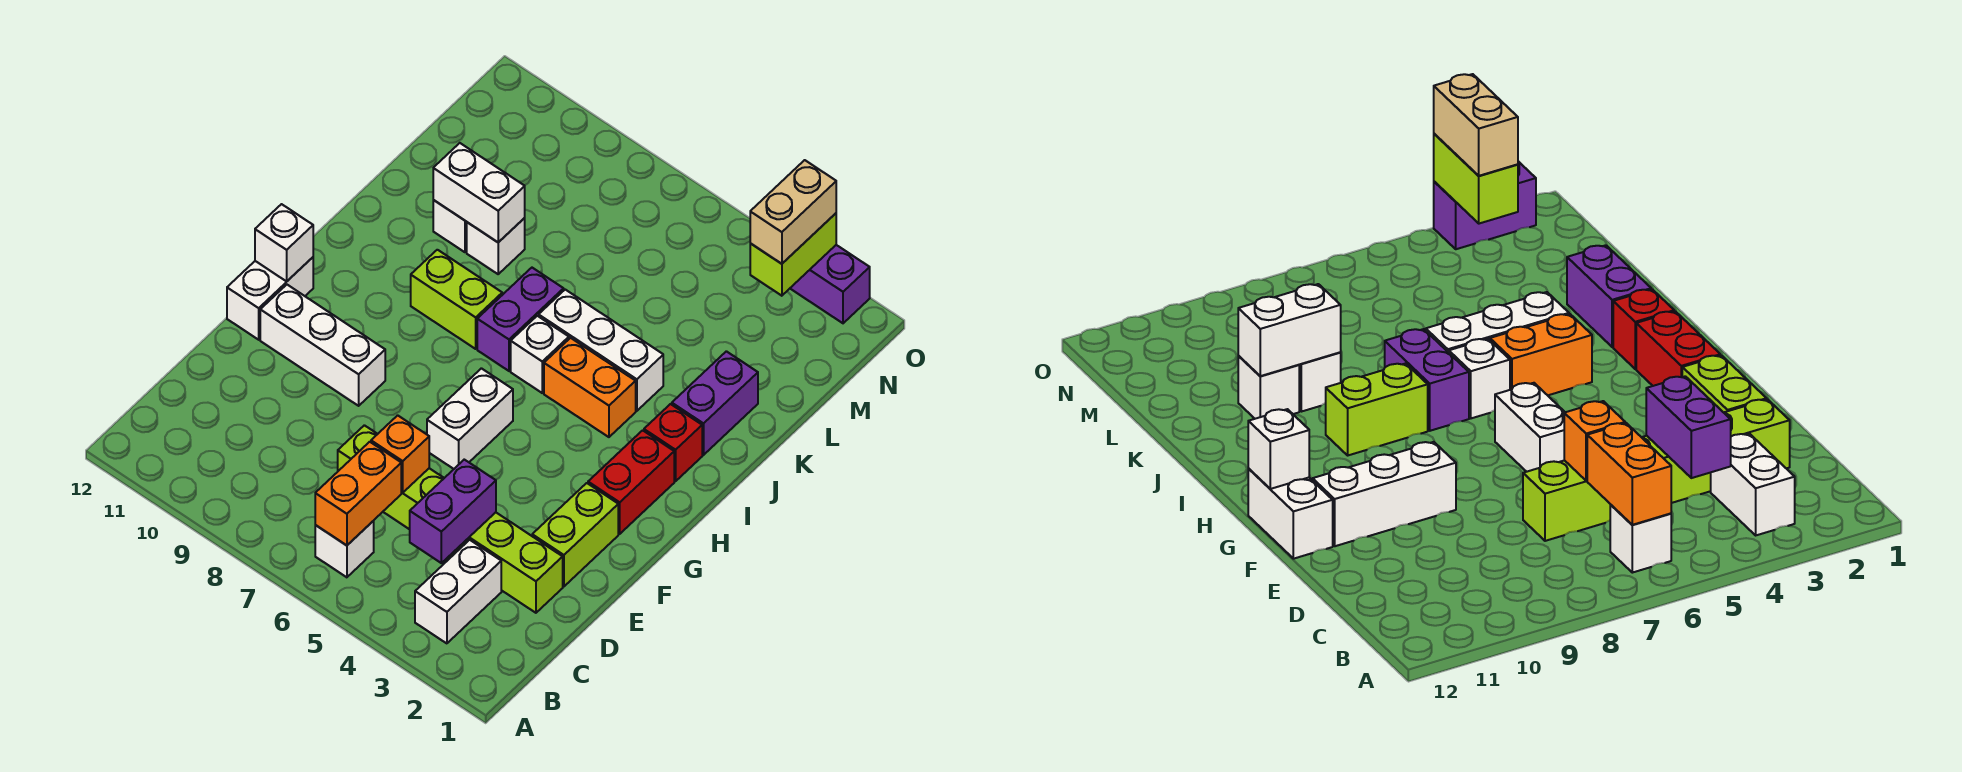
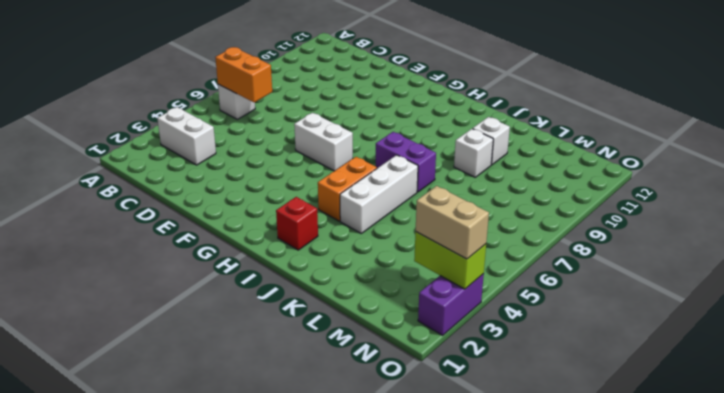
none -> lime 1x6 brick [338,425,563,613]
none -> lime 1x2 brick [532,483,618,587]
none -> white 1x3 brick [260,285,385,406]

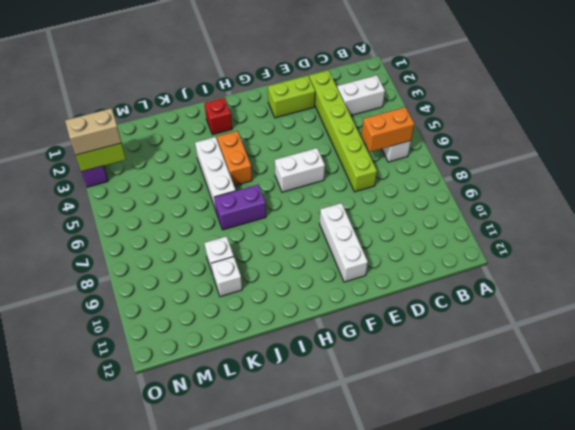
none -> white 1x2 brick [227,257,313,340]
none -> red 1x2 brick [588,430,674,534]
none -> white 1x1 brick [511,316,569,393]

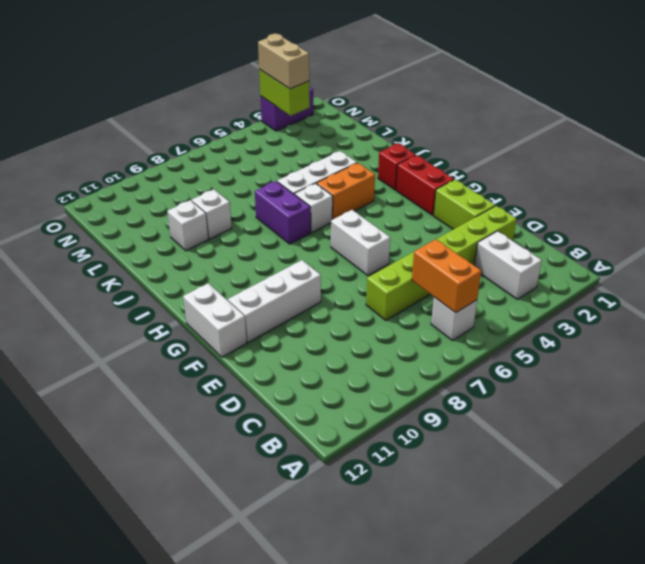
none -> lime 1x2 brick [411,250,502,349]
none -> purple 1x2 brick [672,351,758,455]
none -> purple 1x2 brick [410,460,496,563]

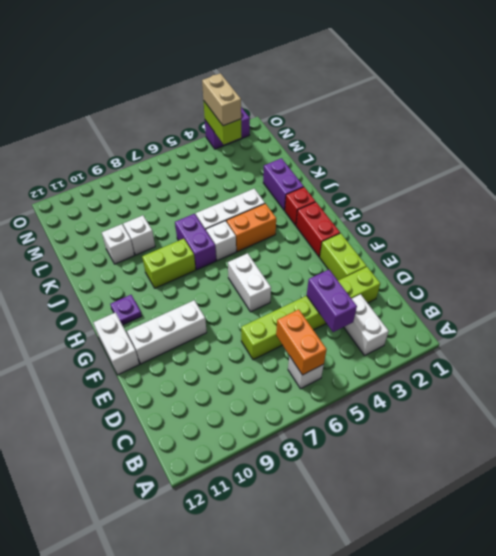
purple 1x1 plate [110,295,142,325] -> none
none -> orange 1x1 brick [371,415,429,493]
none -> white 1x1 brick [255,204,313,281]
none -> white 1x2 brick [433,143,525,242]

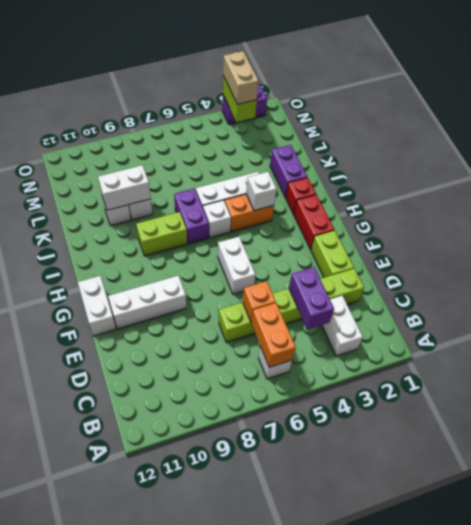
white 1x1 brick [246,172,276,211] -> white 1x1 brick moved to [255,204,313,281]

